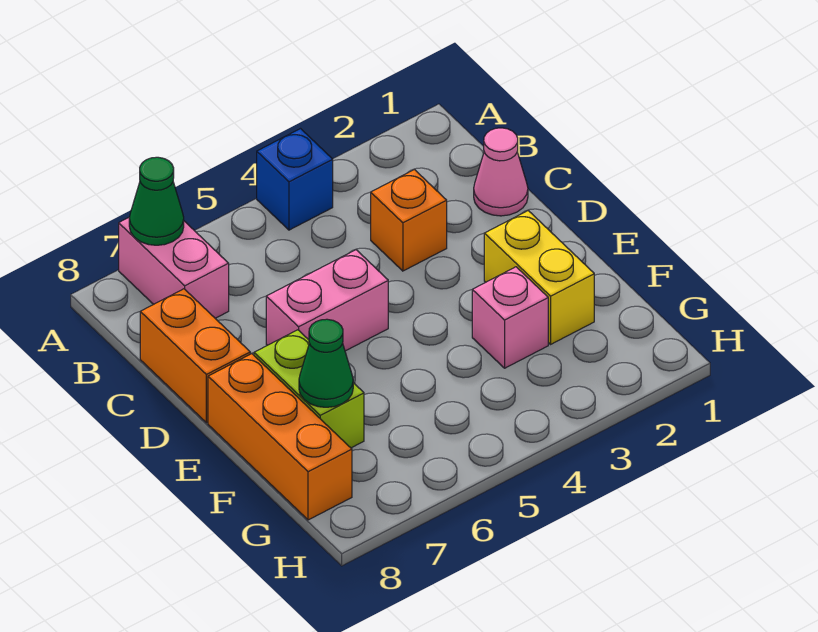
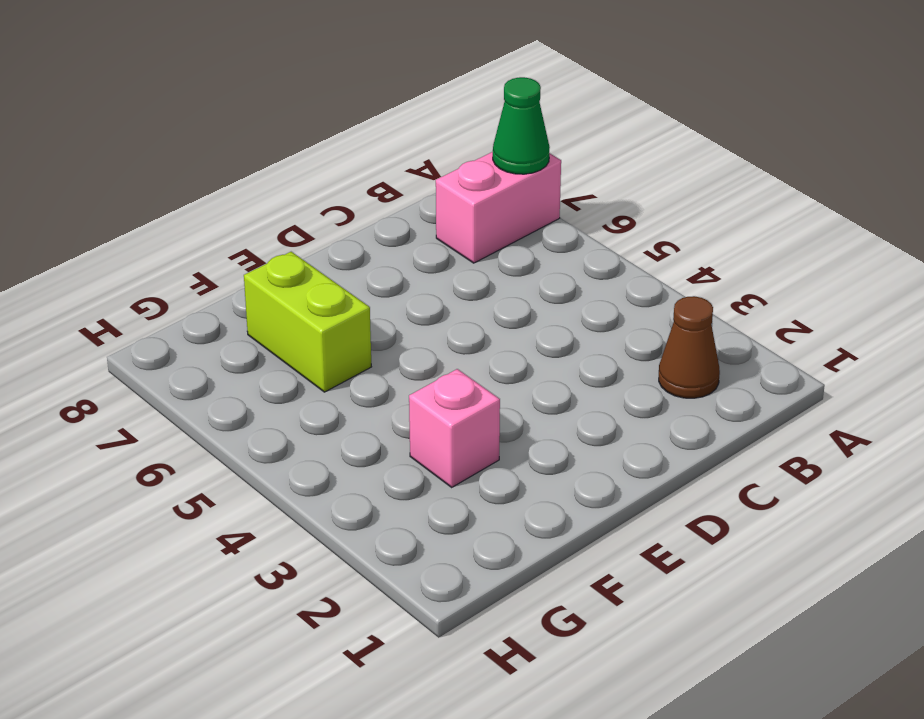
brown 1x1 cone [659,296,720,398] -> none
lime 1x2 brick [244,252,371,392] -> lime 1x2 brick turned to [254,330,364,448]
none -> blue 1x1 brick [257,129,333,230]
none -> pink 1x1 cone [474,128,528,216]
none -> orange 1x1 brick [371,170,447,271]

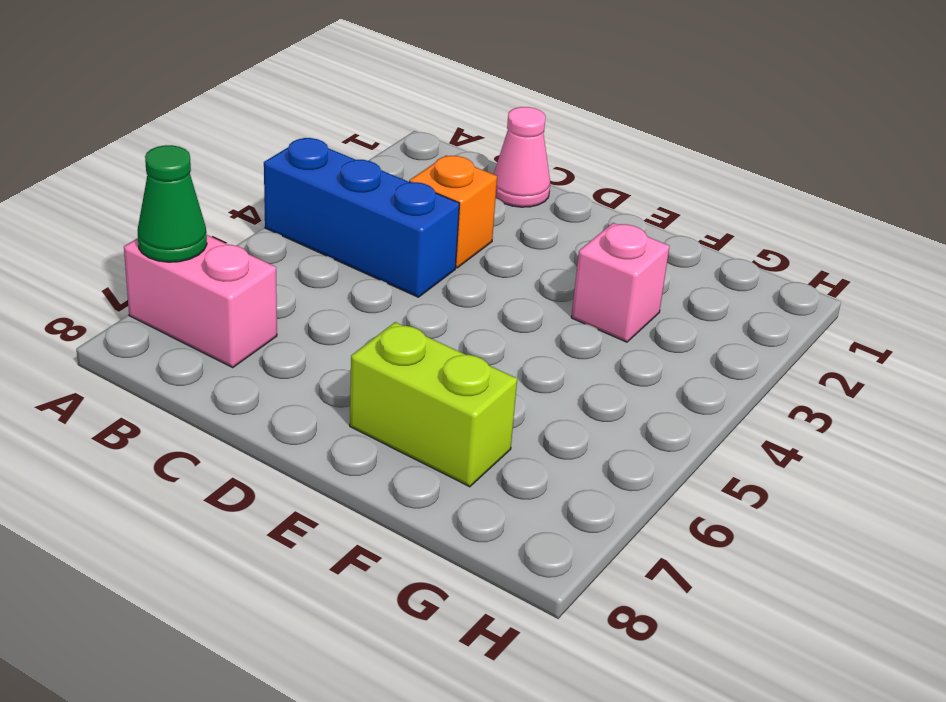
blue 1x3 brick [264,138,460,297] -> blue 1x1 brick [257,129,333,230]
none -> orange 1x2 brick [140,289,250,423]
none -> pink 1x2 brick [266,250,388,351]
none -> yellow 1x2 brick [484,211,594,344]

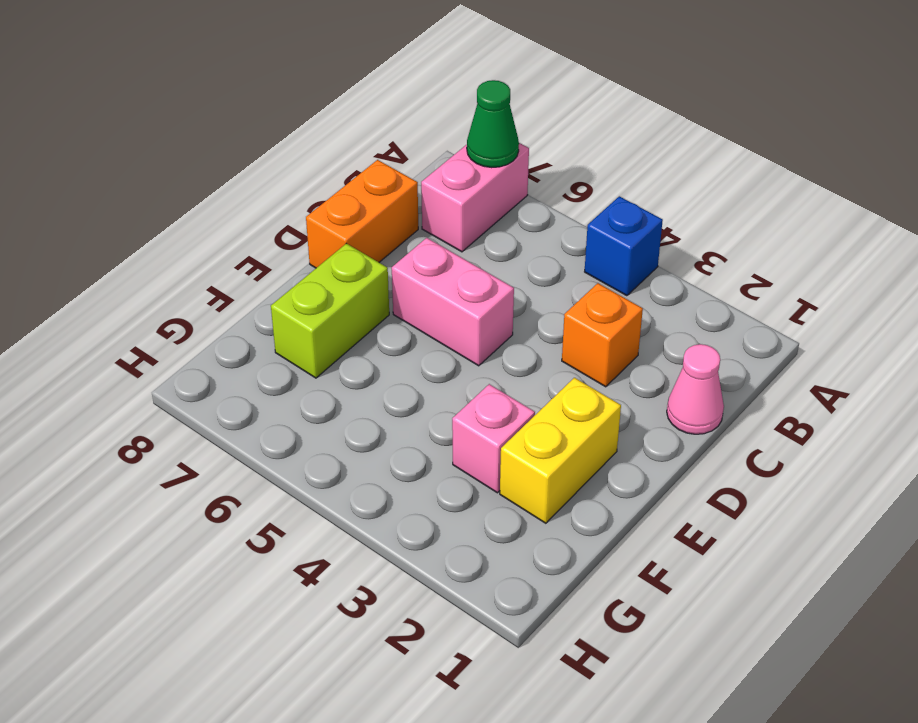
none -> orange 1x3 brick [208,354,352,520]
none -> green 1x1 cone [299,319,353,407]

